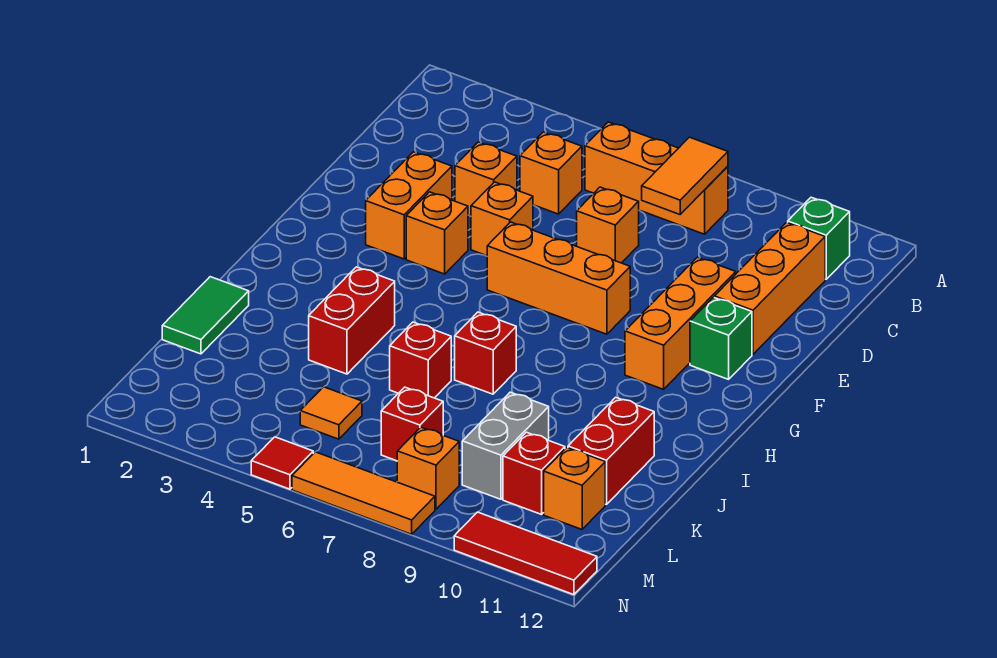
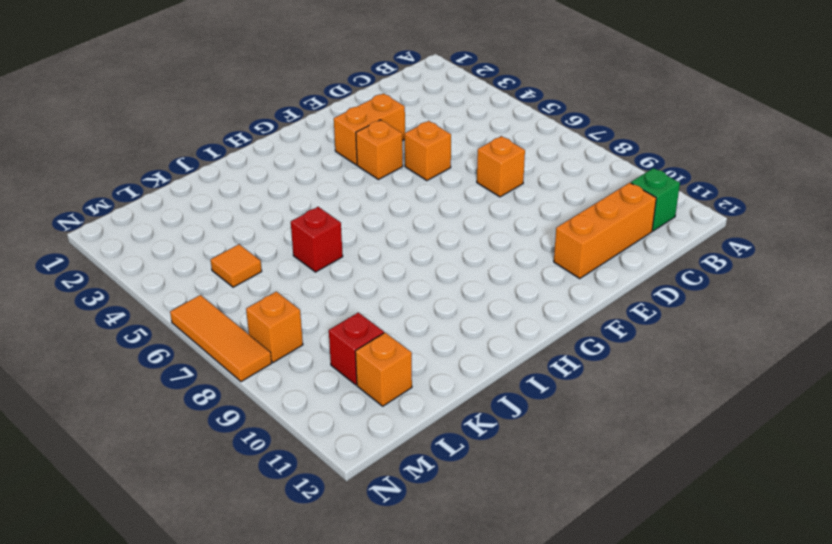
none -> orange 1x3 brick [585,122,728,234]
none -> orange 1x1 brick [520,132,582,214]
none -> orange 1x1 brick [455,142,517,216]

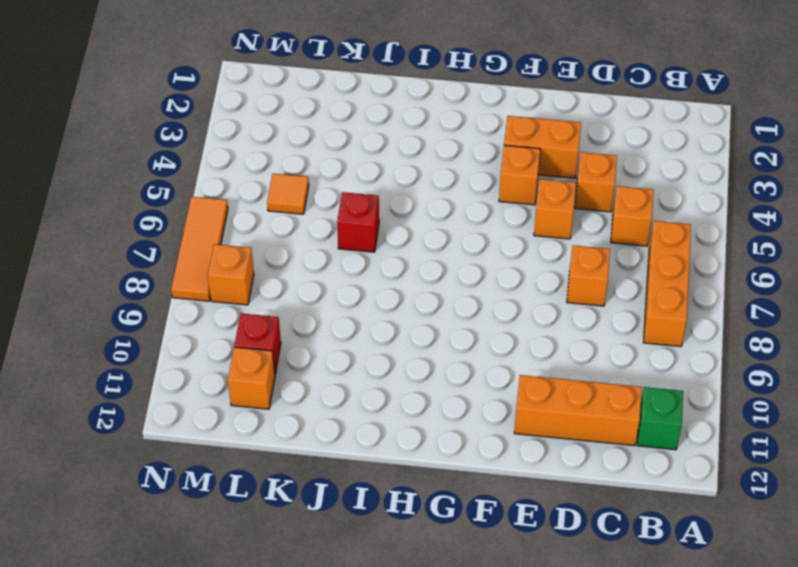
none -> orange 1x3 brick [625,257,736,389]
none -> orange 1x3 brick [487,222,630,334]
none -> green 1x1 brick [690,297,752,379]

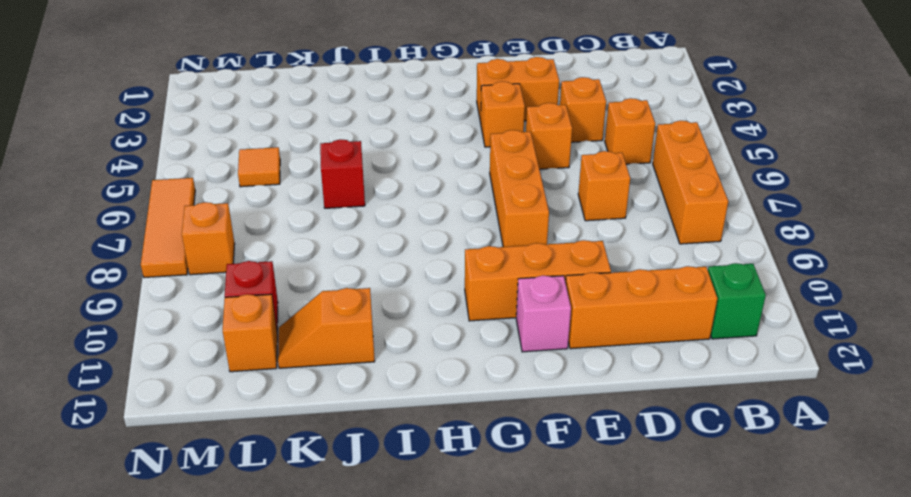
pink 1x1 brick [516,275,571,352] -> green 1x1 brick [690,297,752,379]
orange 1x2 slope [278,288,375,368] -> red 1x2 brick [568,397,654,505]
none -> red 1x2 brick [309,267,395,374]
none -> red 1x1 brick [455,312,516,394]
none -> green 1x2 tile [162,277,249,354]

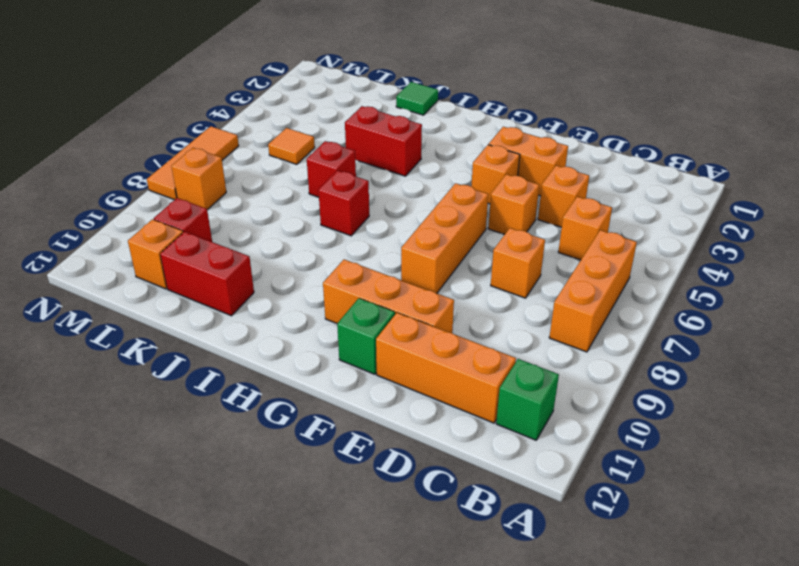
green 1x1 tile [396,82,438,115] -> green 1x2 tile [162,277,249,354]
none -> grey 1x2 brick [462,392,549,499]
none -> red 1x1 brick [381,387,443,461]
none -> red 1x1 tile [251,437,313,489]

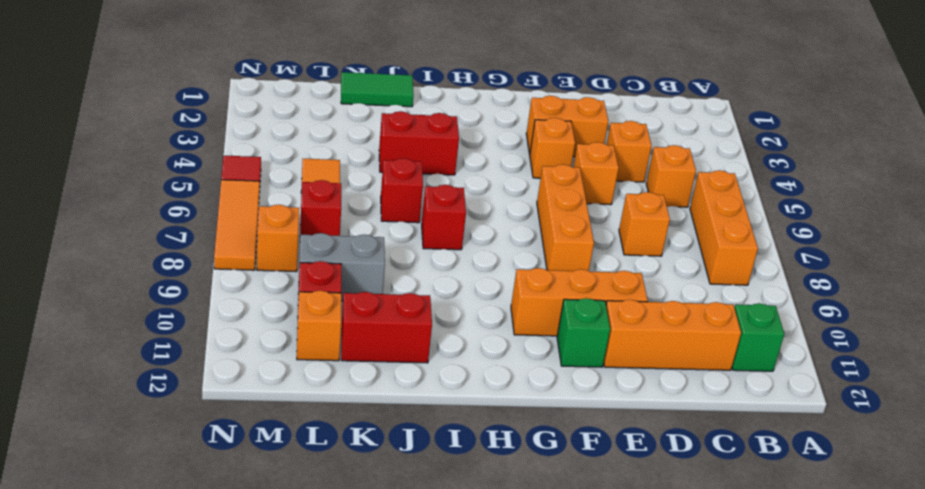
none -> red 1x3 tile [454,512,597,595]
none -> orange 1x2 tile [642,137,728,214]

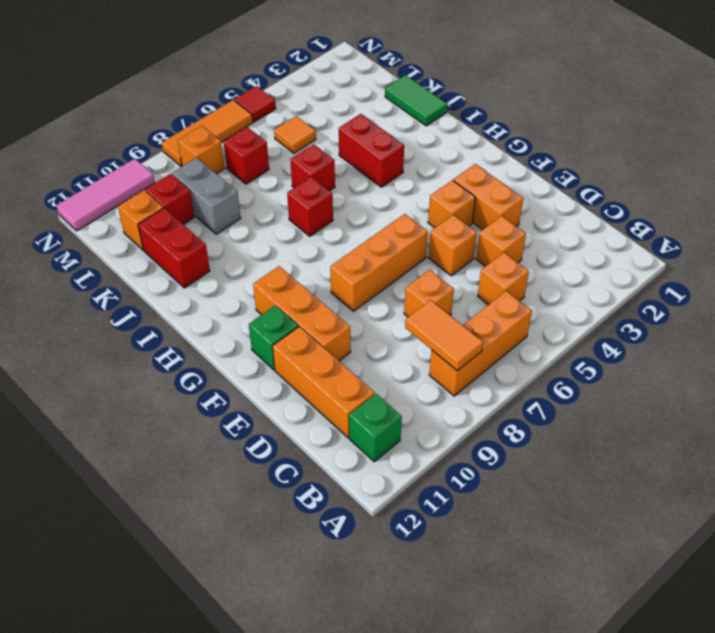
pink 1x3 tile [56,159,155,231] -> red 1x3 tile [454,512,597,595]

